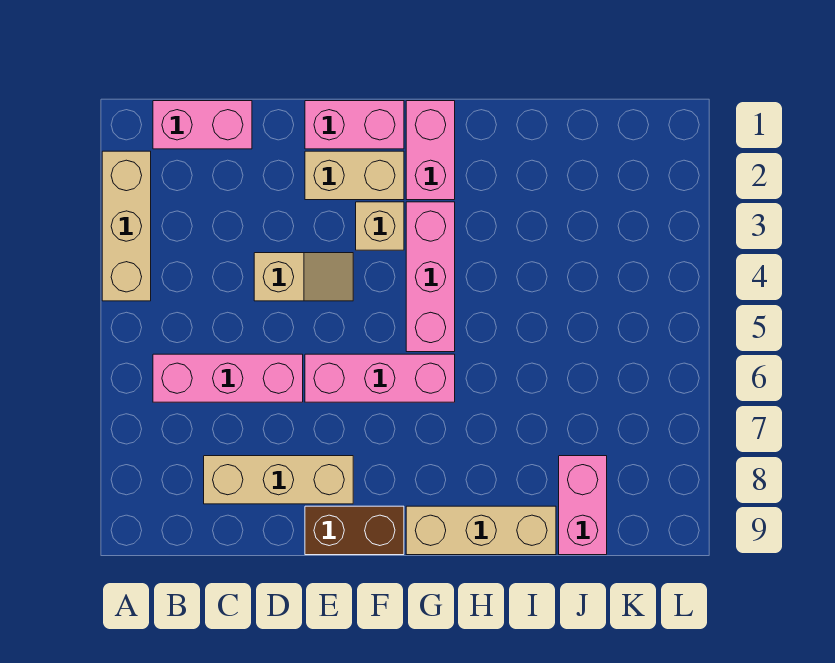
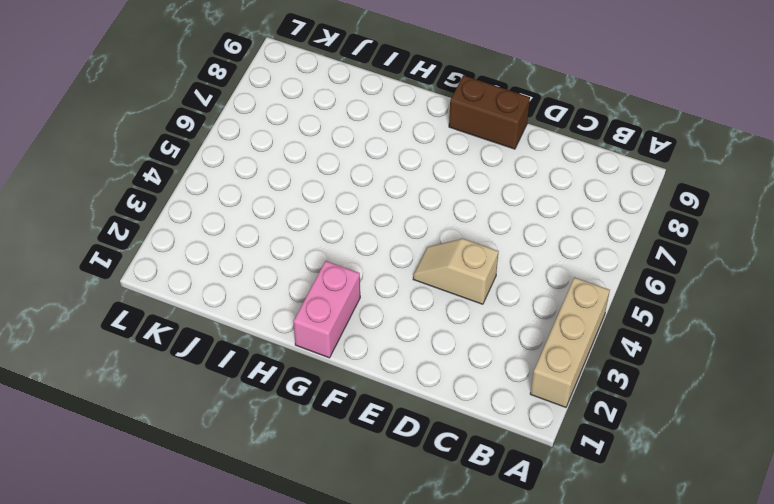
none -> pink 1x2 brick [153,101,252,149]
none -> pink 1x3 brick [153,354,303,402]
none -> tan 1x3 brick [204,456,353,504]

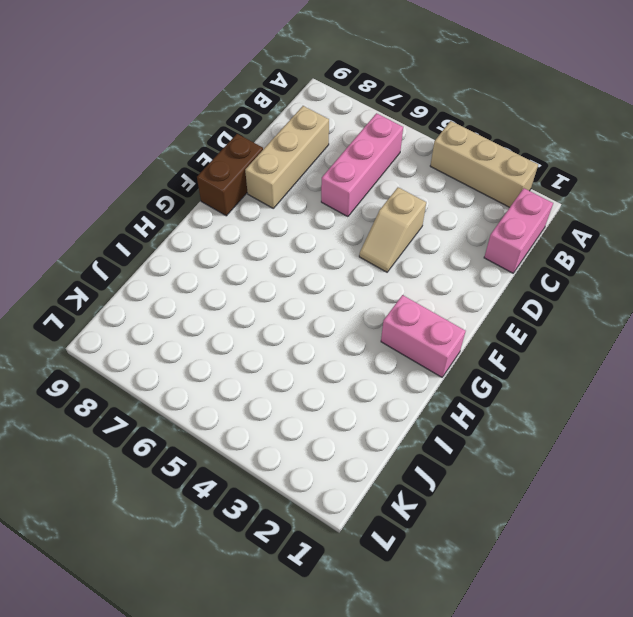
none -> pink 1x2 brick [305,101,404,149]
none -> tan 1x2 brick [305,151,404,200]
none -> pink 1x3 brick [305,354,455,402]

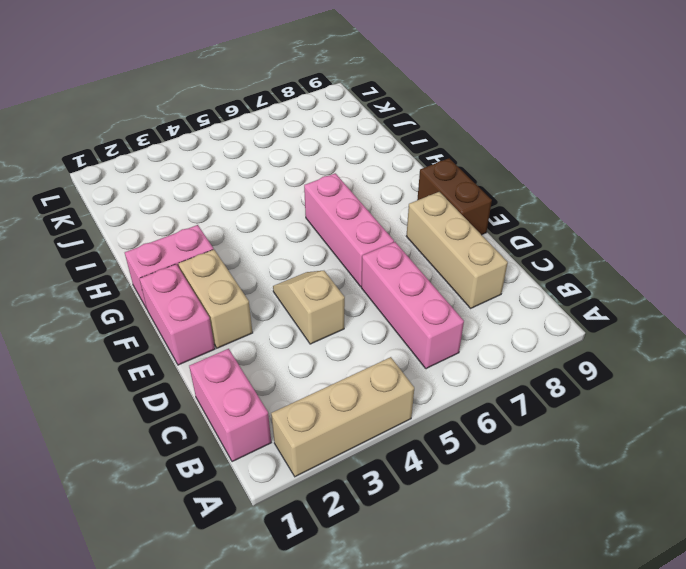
none -> tan 1x1 brick [356,202,404,250]
none -> pink 1x3 brick [406,202,455,352]
none -> tan 1x3 brick [406,506,556,555]

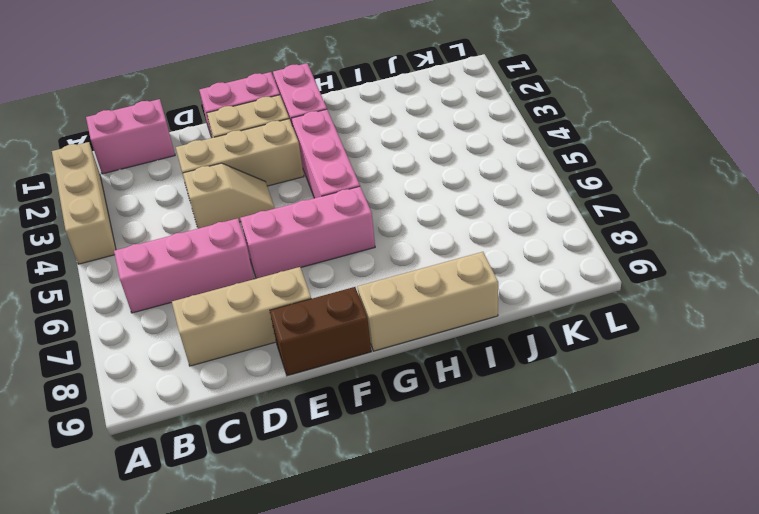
tan 1x3 brick [176,119,304,196] -> tan 1x1 brick [356,202,404,250]
none -> pink 1x2 brick [559,456,607,555]

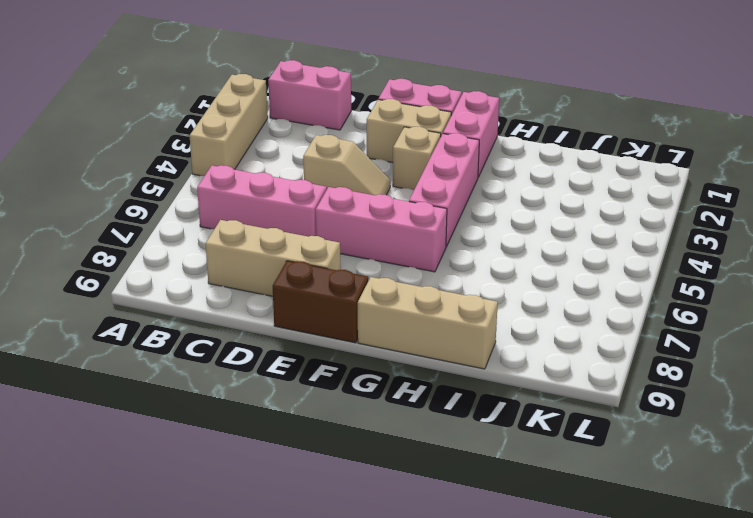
none -> pink 1x2 brick [559,456,607,555]

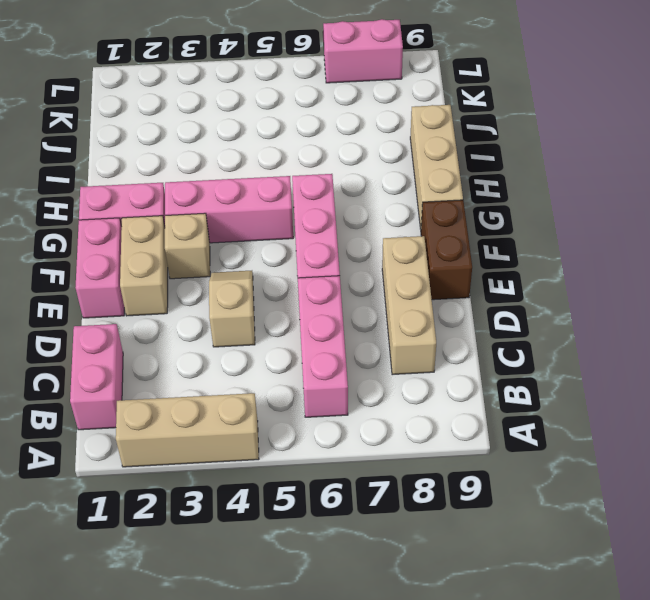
pink 1x2 brick [323,19,403,83] -> pink 1x2 brick moved to [559,456,607,555]

